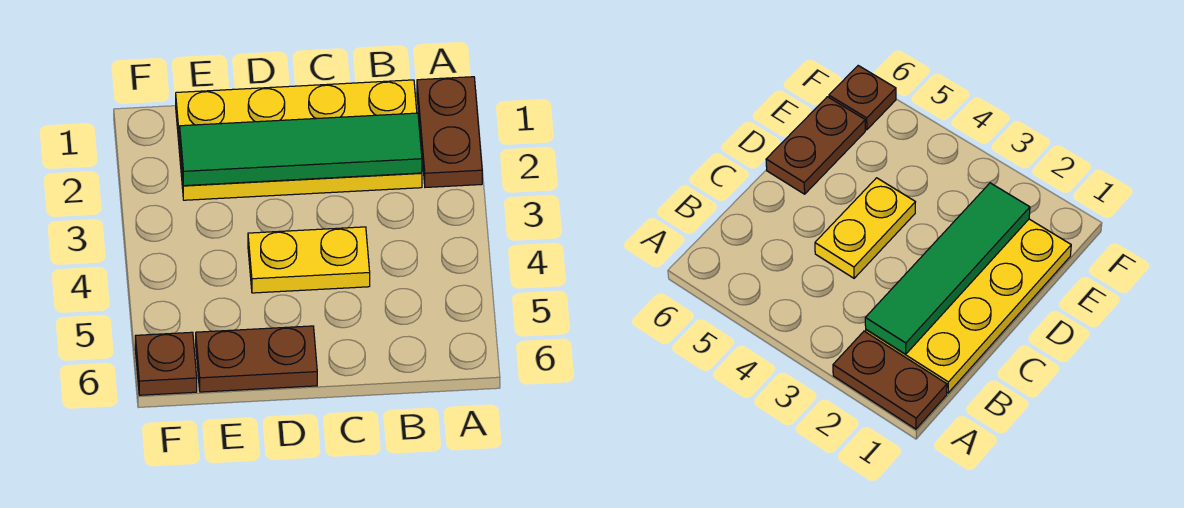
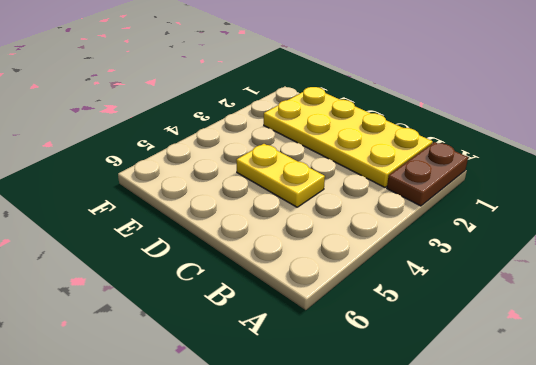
none -> brown 1x2 plate [196,326,317,392]
none -> brown 1x1 plate [135,332,197,395]

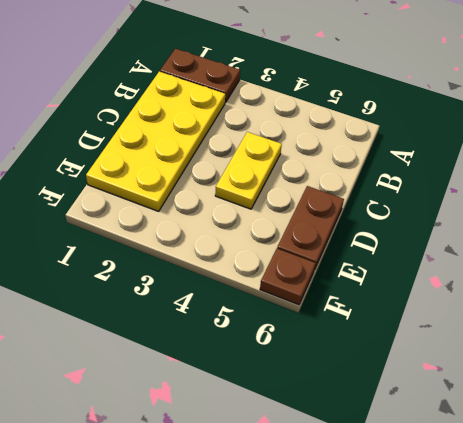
none -> green 1x4 tile [180,113,422,186]

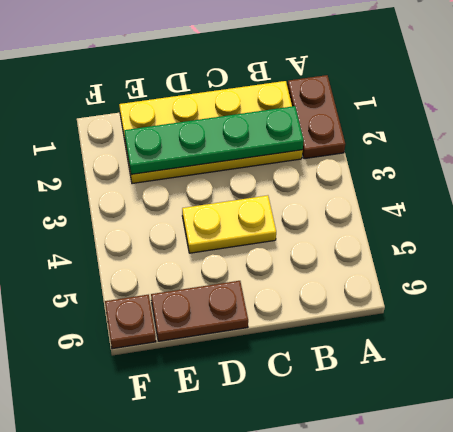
green 1x4 plate [124,106,304,174] -> green 1x4 tile [180,113,422,186]

